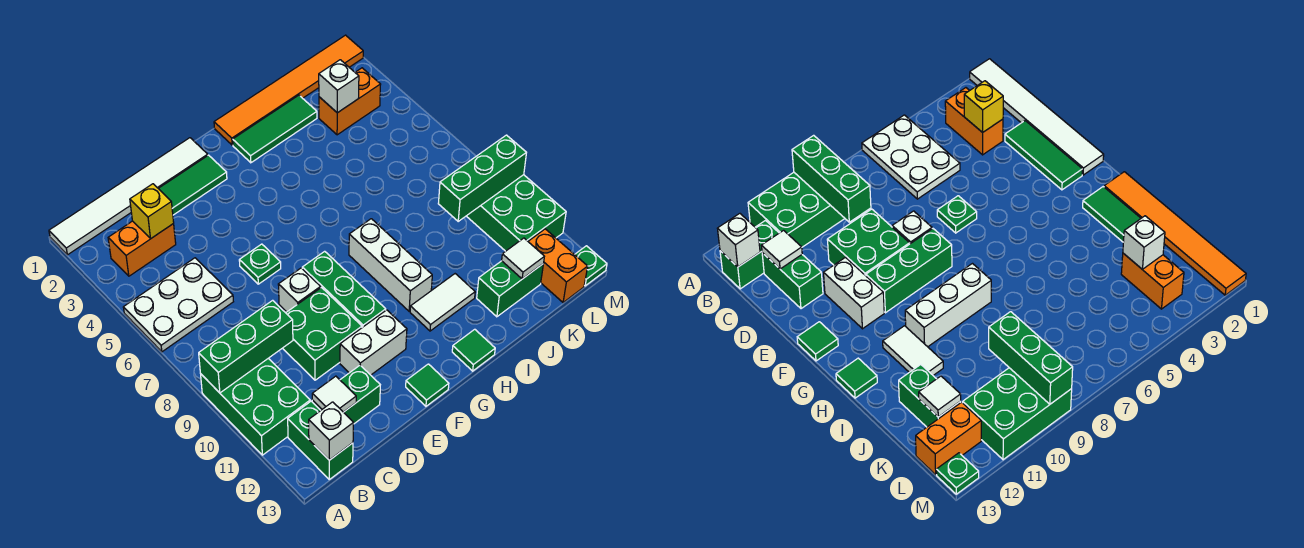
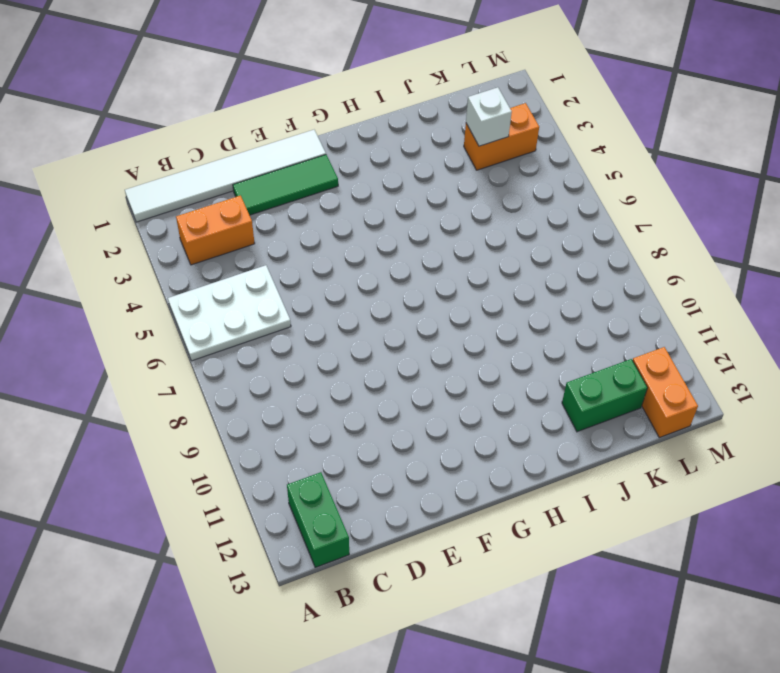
none -> green 2x3 brick [201,358,310,455]
none -> green 1x2 brick [312,365,380,424]
none -> green 2x2 brick [283,288,362,380]
none -> green 1x1 plate [239,244,281,284]

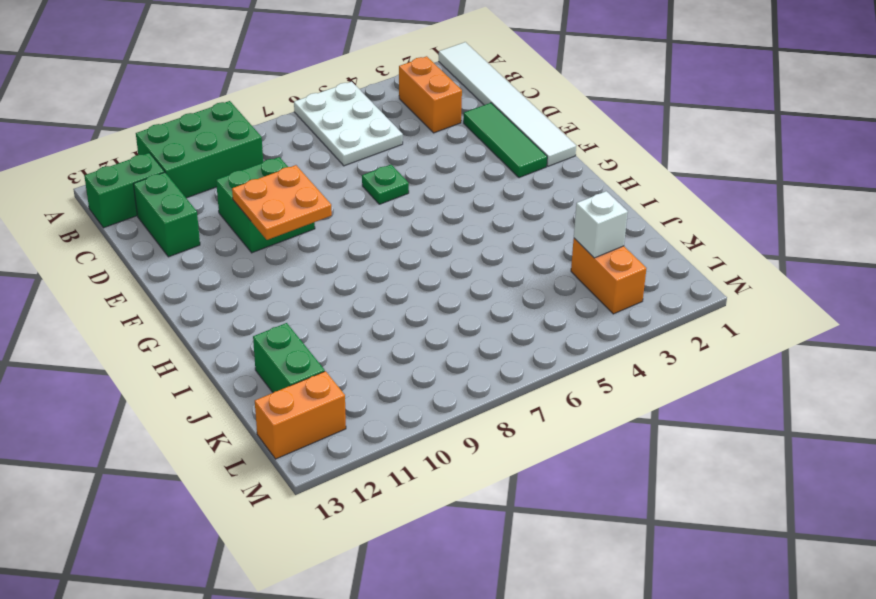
orange 2x2 plate [232,165,332,240] -> none
none -> white 1x1 brick [278,268,321,312]
none -> white 1x2 brick [340,310,407,375]
none -> green 1x3 brick [302,251,386,327]
none -> green 1x1 tile [406,364,449,406]

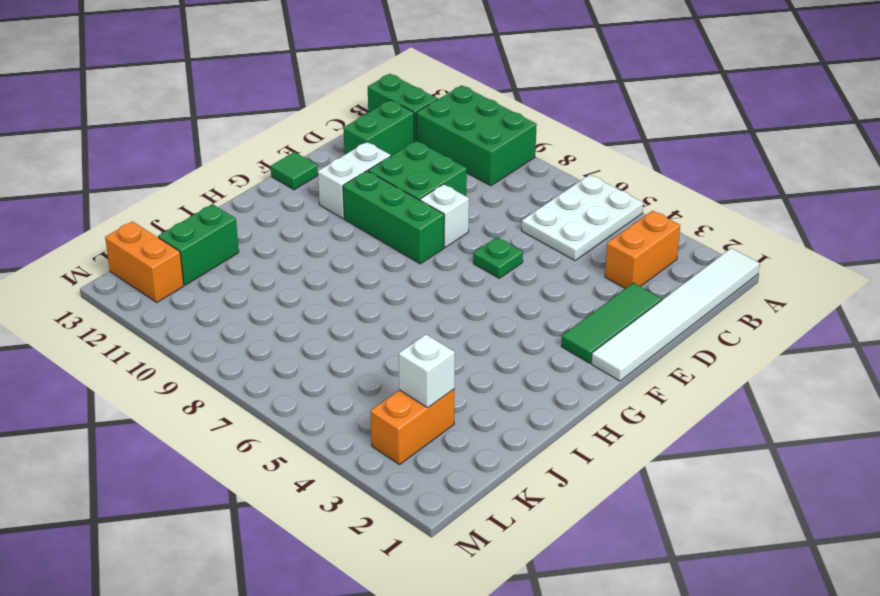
none -> orange 1x6 tile [214,35,363,145]
none -> green 1x3 tile [233,95,317,163]
none -> white 1x3 brick [349,219,432,311]
none -> white 1x2 tile [410,274,475,331]

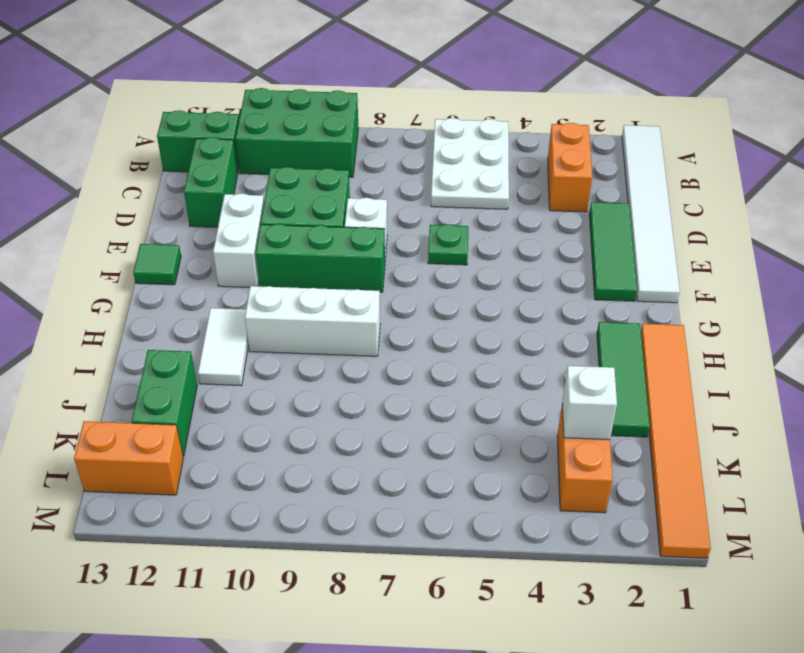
none -> green 1x1 tile [452,329,495,371]
none -> green 2x3 brick [467,175,566,251]
none -> green 1x1 plate [575,246,607,286]
none -> green 1x3 brick [199,300,293,393]

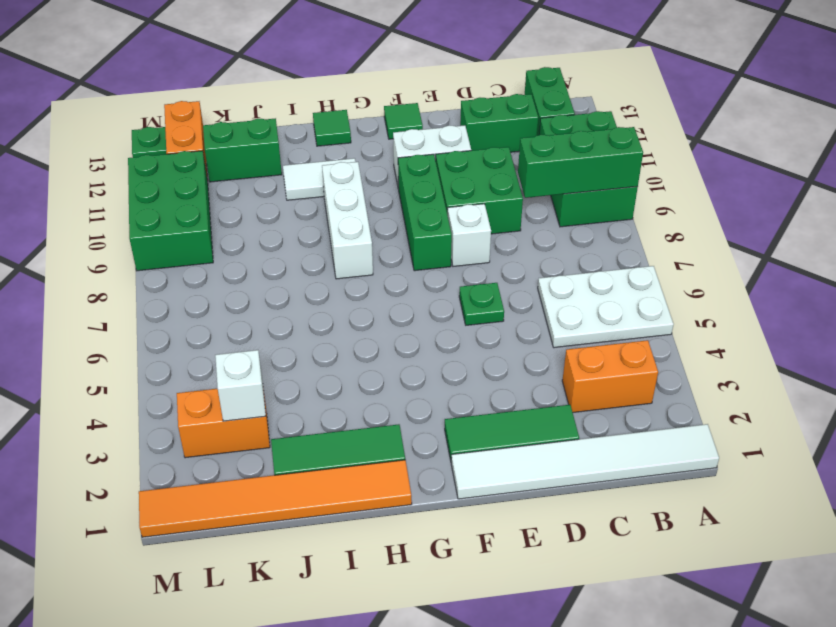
none -> white 1x1 brick [309,402,354,460]
none -> yellow 1x1 brick [130,184,174,238]
none -> white 1x1 tile [312,376,356,412]
none -> green 1x3 brick [438,135,526,221]

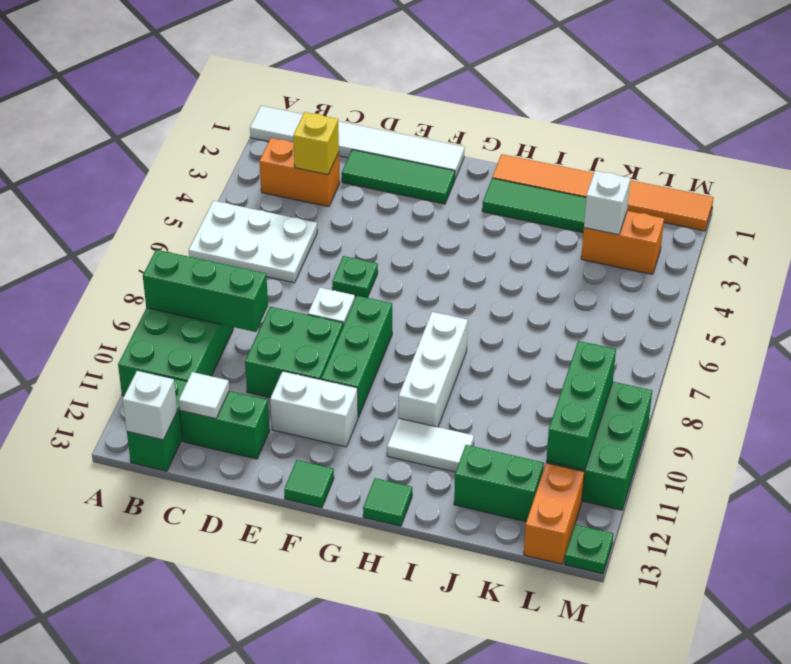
green 1x3 brick [546,341,616,470] -> green 1x3 brick turned to [438,135,526,221]
none -> white 1x1 tile [502,238,544,279]

